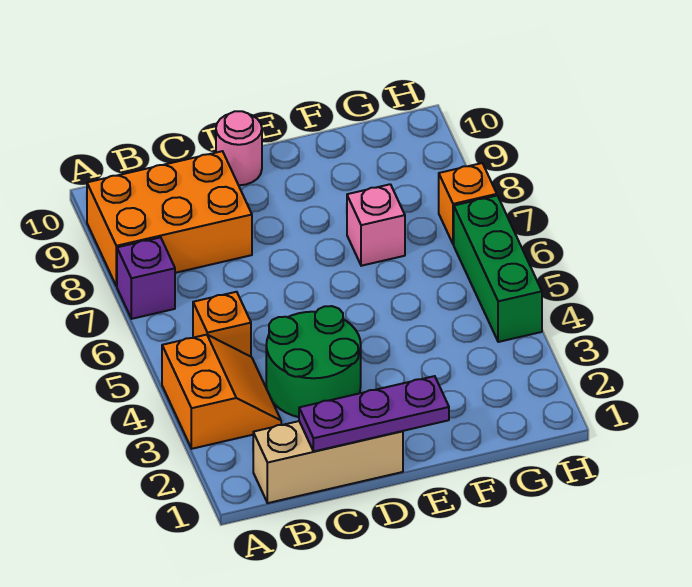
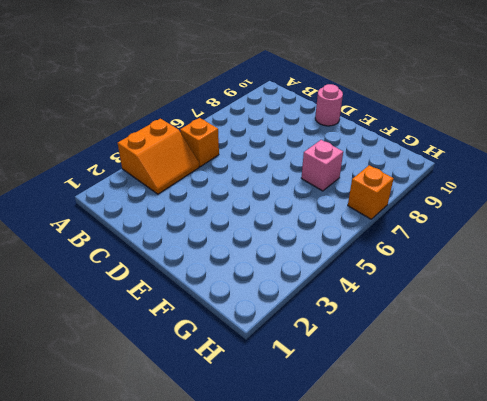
none -> purple 1x1 brick [117,237,175,319]
none -> orange 2x3 brick [87,151,252,286]

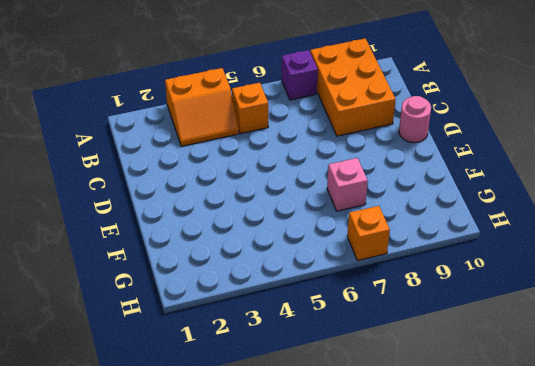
none -> tan 1x3 brick [253,421,403,503]
none -> green 2x2 round brick [266,306,361,417]

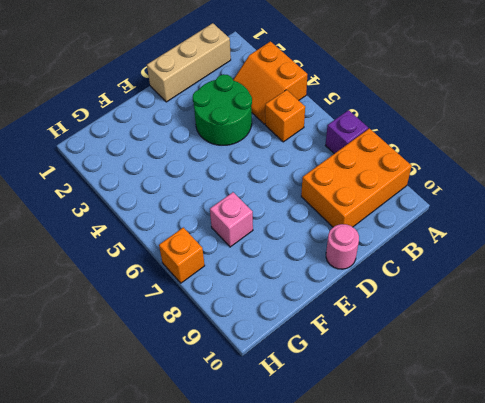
none -> green 1x3 brick [454,196,542,342]
none -> purple 1x3 plate [299,376,449,451]

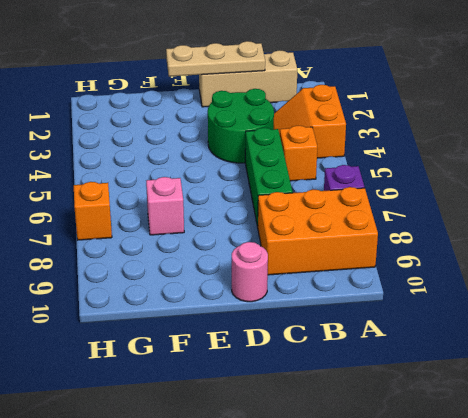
tan 1x3 plate [166,41,265,77] -> purple 1x3 plate [299,376,449,451]
green 1x3 brick [245,128,293,227] -> green 1x3 brick moved to [454,196,542,342]

